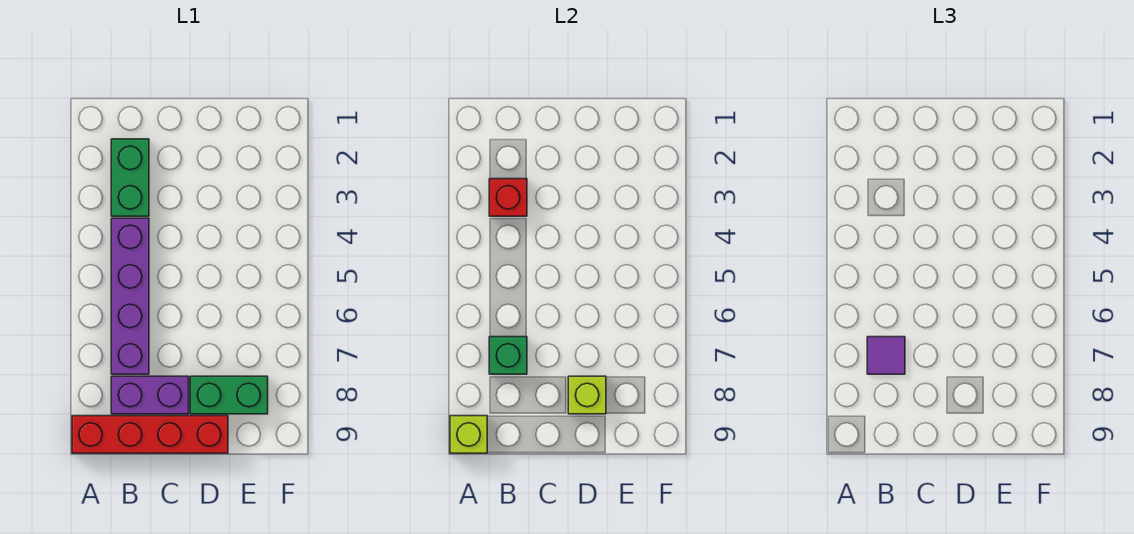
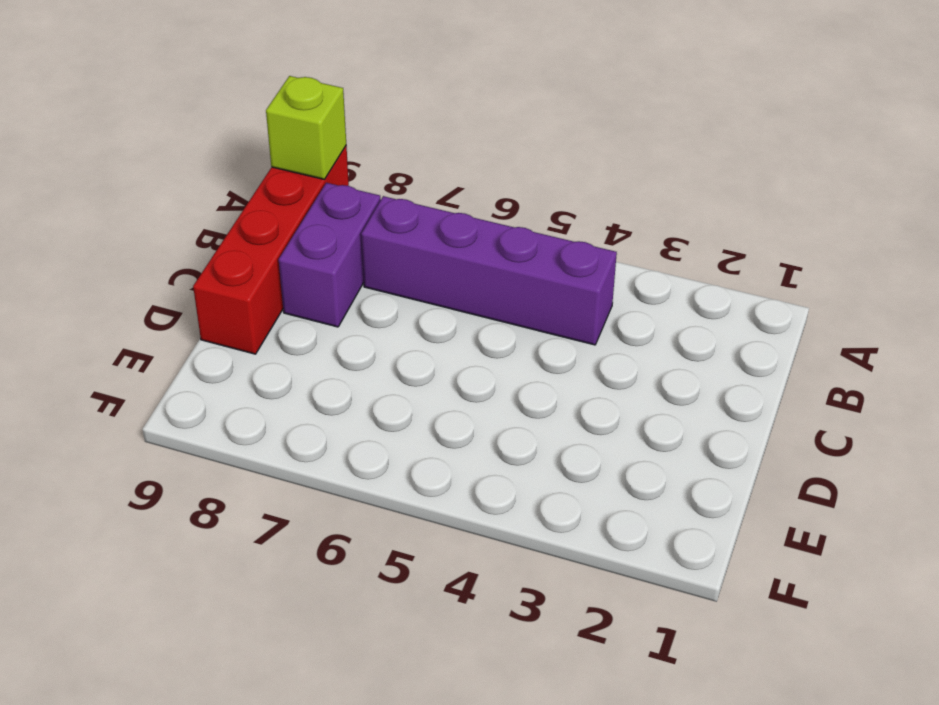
none -> green 1x2 brick [111,139,149,216]
none -> green 1x2 brick [190,376,268,414]

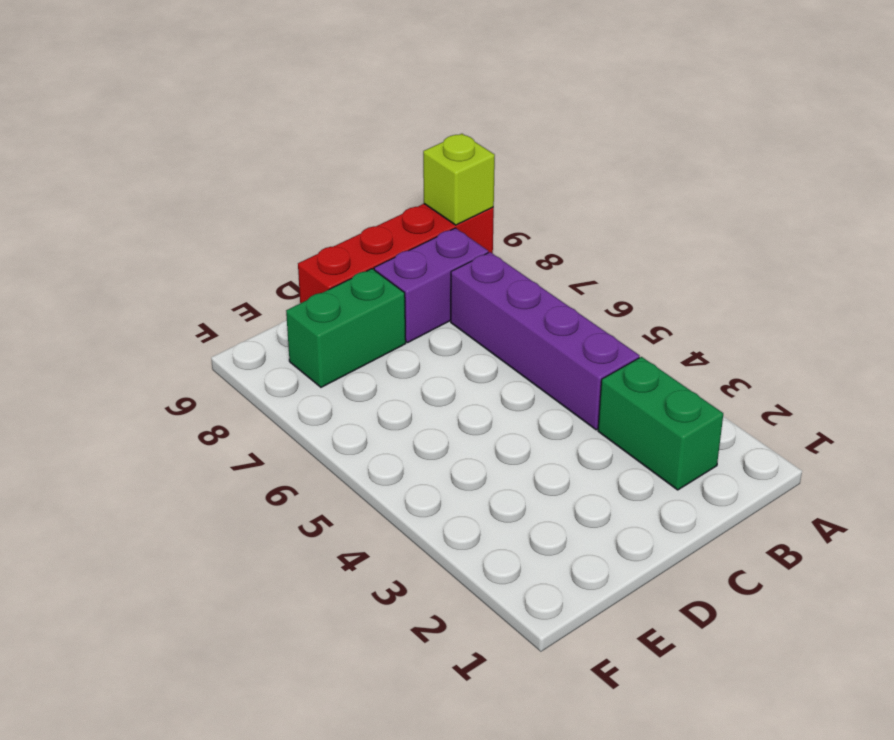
none -> red 1x1 brick [489,179,527,216]
none -> green 1x1 brick [489,337,527,374]

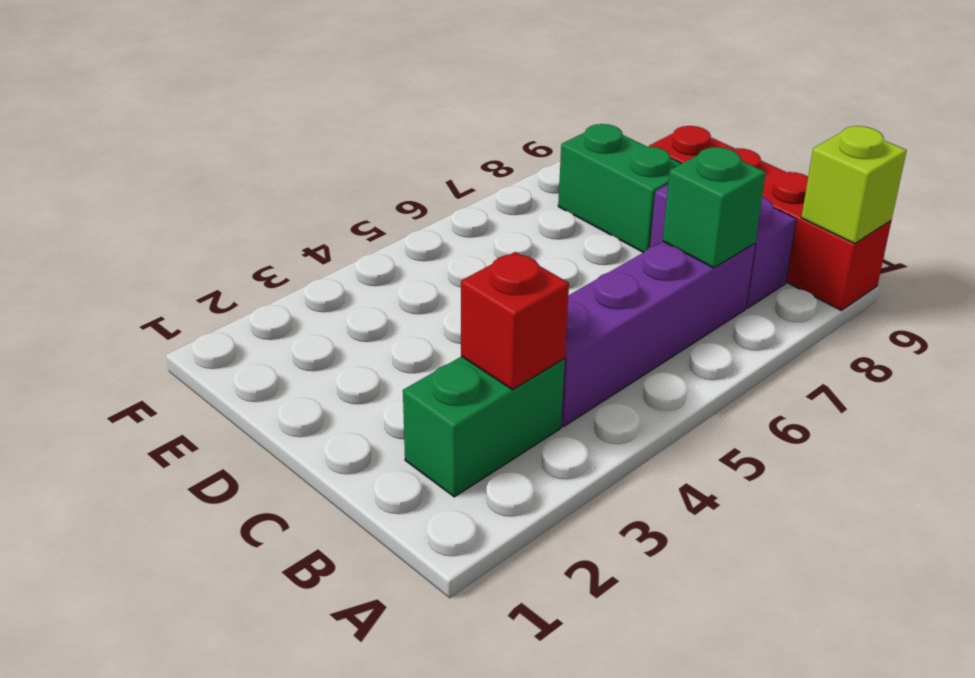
none -> lime 1x1 brick [568,376,606,414]
none -> purple 1x1 tile [867,337,905,374]

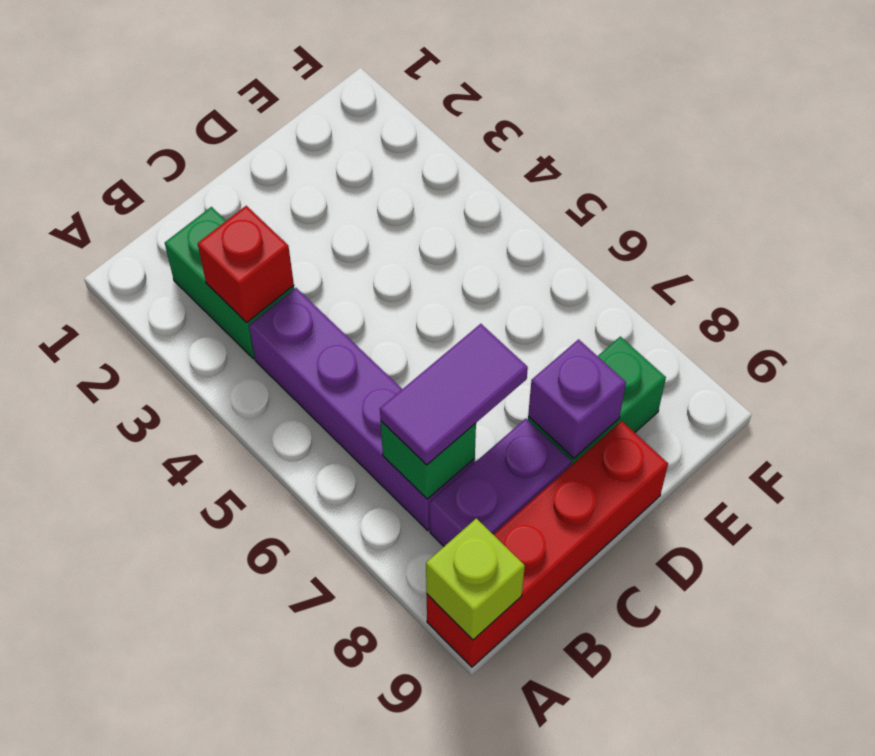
purple 1x2 tile [380,324,528,465] -> purple 1x1 tile [867,337,905,374]
purple 1x1 brick [528,339,626,458] -> lime 1x1 brick [568,376,606,414]

